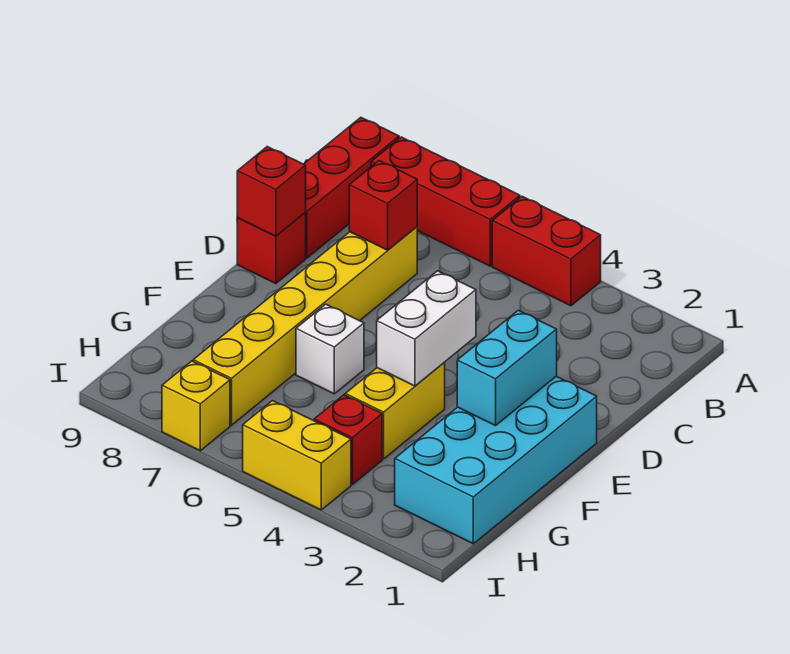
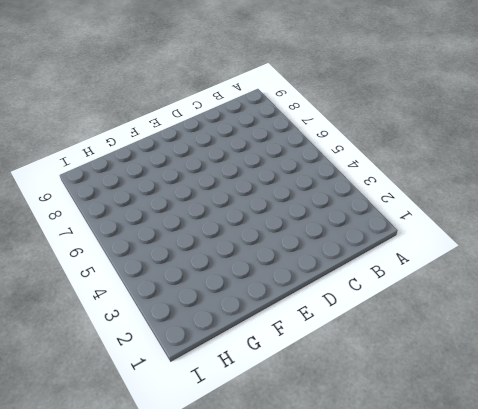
none -> red 1x2 brick [492,196,601,306]
none -> red 1x3 brick [371,137,520,266]
none -> red 1x3 brick [304,117,399,258]

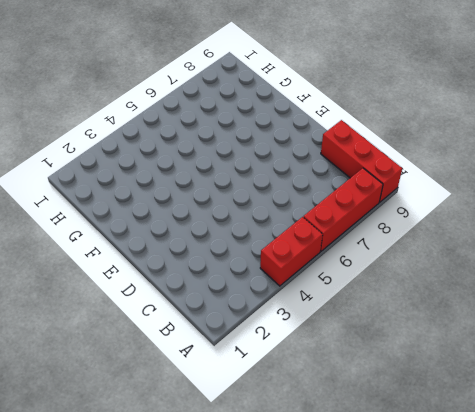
none -> yellow 1x6 brick [193,227,417,425]
none -> red 1x1 brick [237,213,306,284]
none -> cyan 2x4 brick [395,376,597,544]

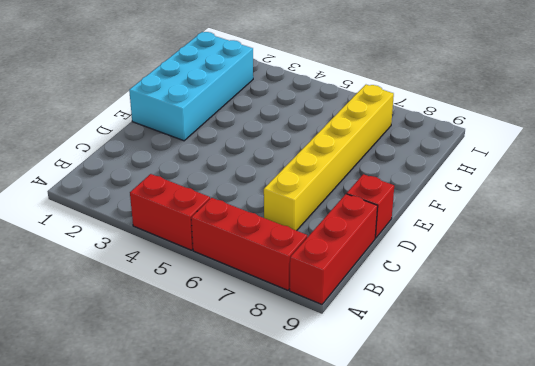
none -> yellow 1x2 brick [345,363,445,459]
none -> white 1x1 brick [296,304,364,394]
none -> red 1x1 brick [314,395,382,484]

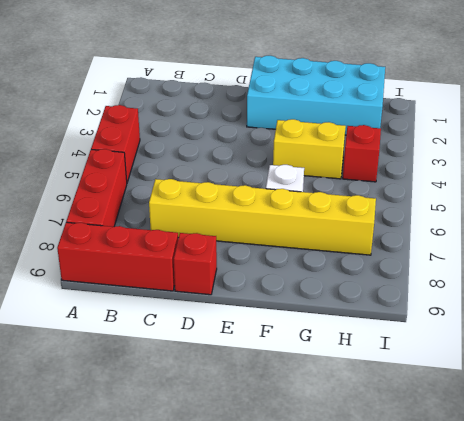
none -> yellow 1x2 brick [243,401,351,510]
none -> yellow 1x1 brick [162,361,230,451]
none -> red 1x1 brick [349,161,417,250]

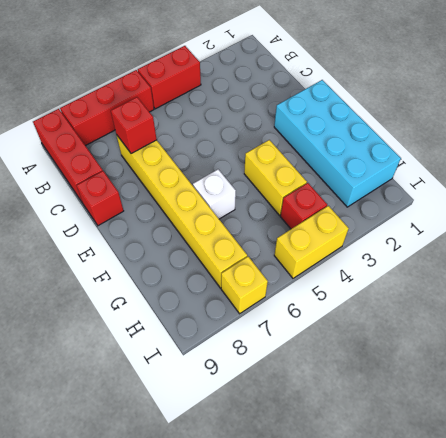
none -> red 1x1 brick [237,147,306,236]
none -> cyan 1x2 brick [457,310,557,426]
none -> white 1x2 brick [377,271,476,386]

